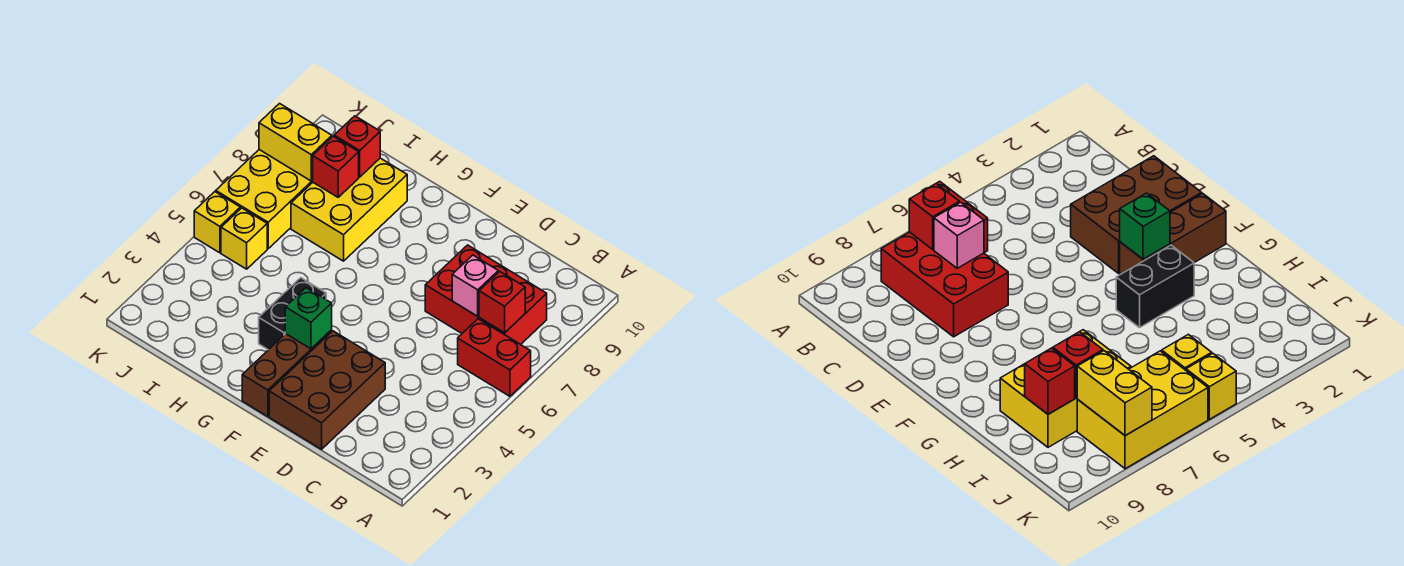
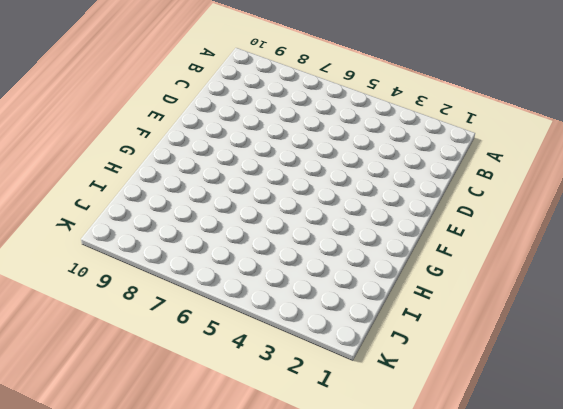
none -> red 1x2 brick [458,319,531,396]
none -> red 2x3 brick [425,245,547,344]
none -> brown 2x3 brick [269,331,385,449]

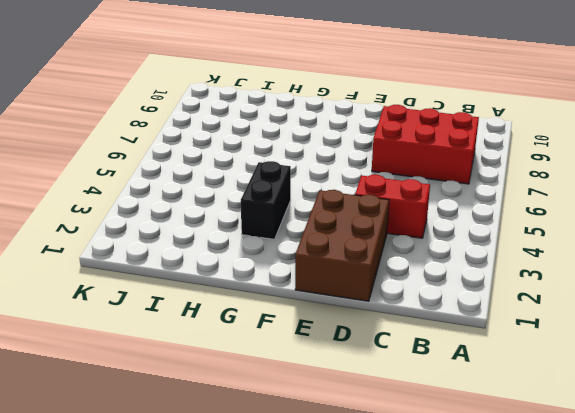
red 1x2 brick [355,175,430,238] -> red 1x2 brick moved to [458,319,531,396]
none -> brown 1x3 brick [242,330,332,417]
none -> yellow 2x3 brick [291,158,407,261]
none -> yellow 1x1 brick [221,208,267,269]

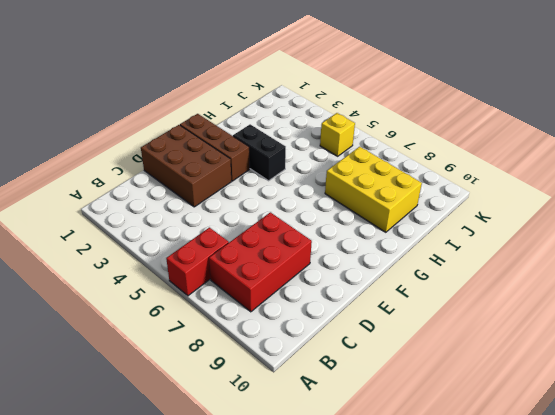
none -> yellow 2x3 brick [216,150,313,249]
none -> yellow 1x1 brick [194,192,240,253]
none -> red 1x1 brick [479,271,525,333]

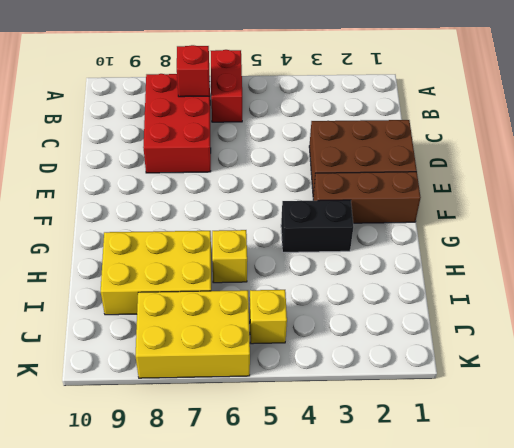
yellow 1x1 brick [212,230,247,283] -> yellow 1x1 brick moved to [194,192,240,253]
none -> pink 1x1 brick [452,255,498,316]
none -> green 1x1 brick [285,288,332,349]
none -> red 1x1 brick [312,136,359,197]

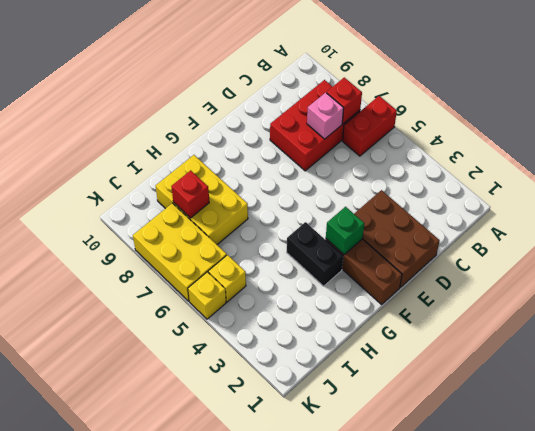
none -> red 1x1 brick [334,116,380,177]
none -> yellow 1x2 brick [259,104,332,181]

